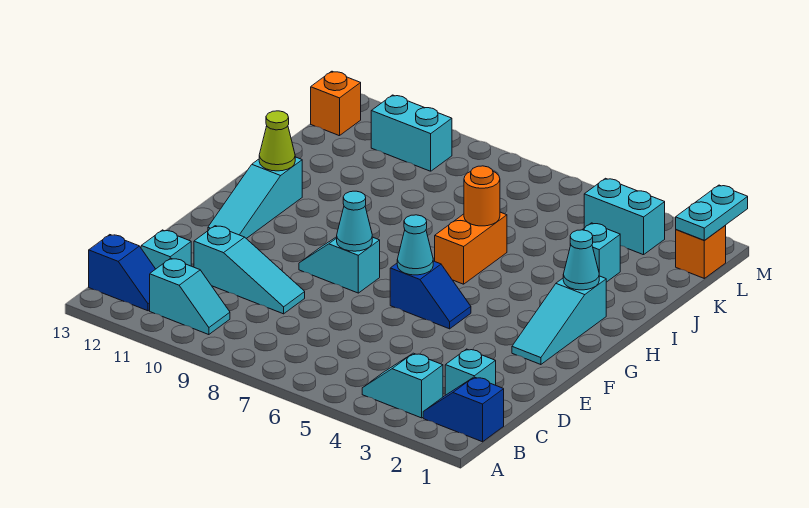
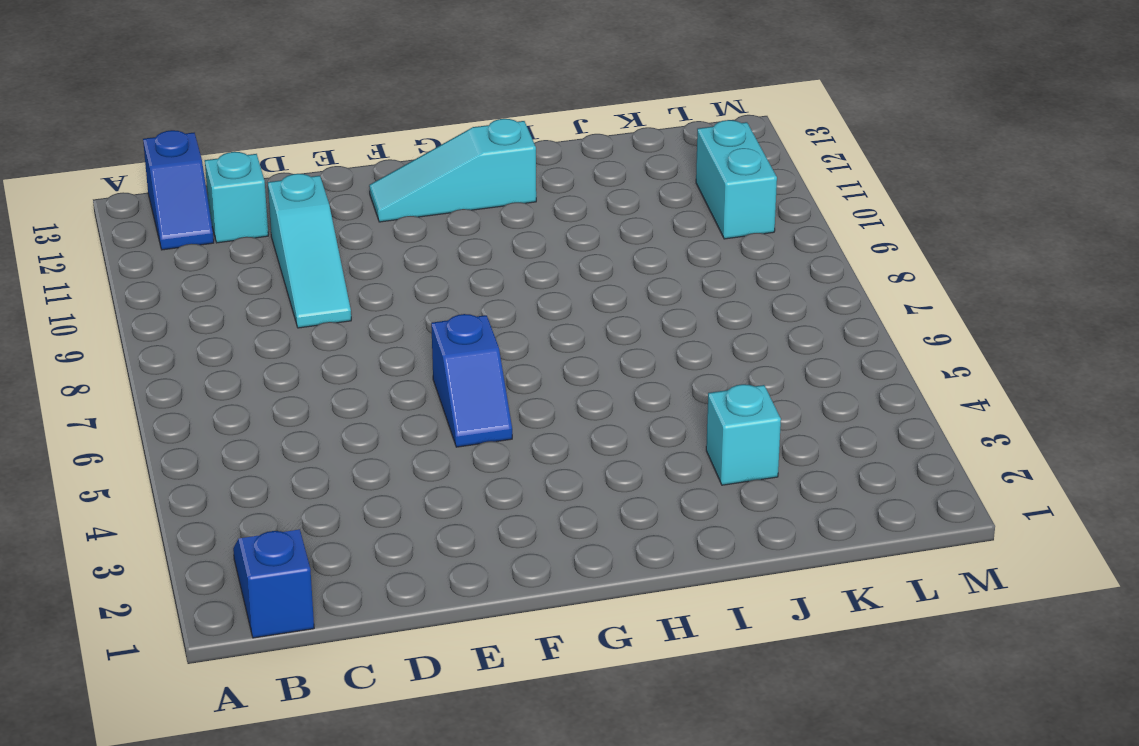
none -> cyan 1x2 slope [362,353,443,418]
none -> cyan 1x2 slope [150,258,230,335]
none -> cyan 1x1 brick [445,349,496,395]

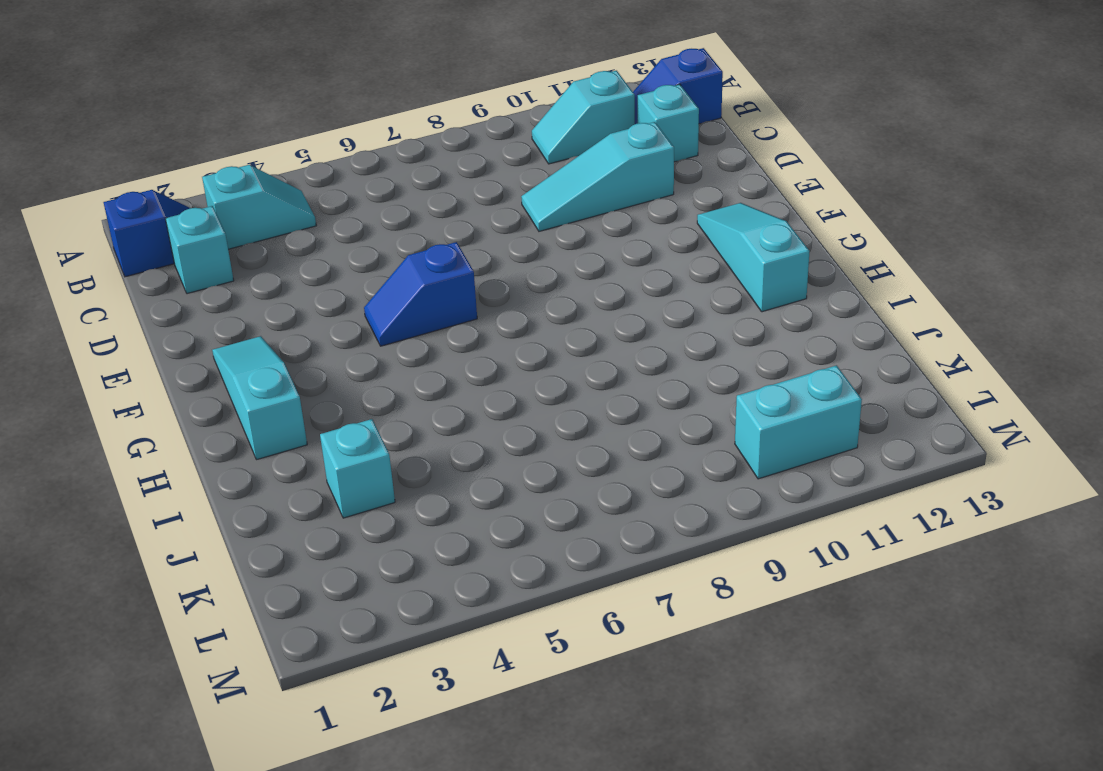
none -> cyan 1x2 slope [299,237,380,293]
none -> orange 1x2 brick [435,212,507,284]
none -> orange 1x1 brick [676,226,726,278]

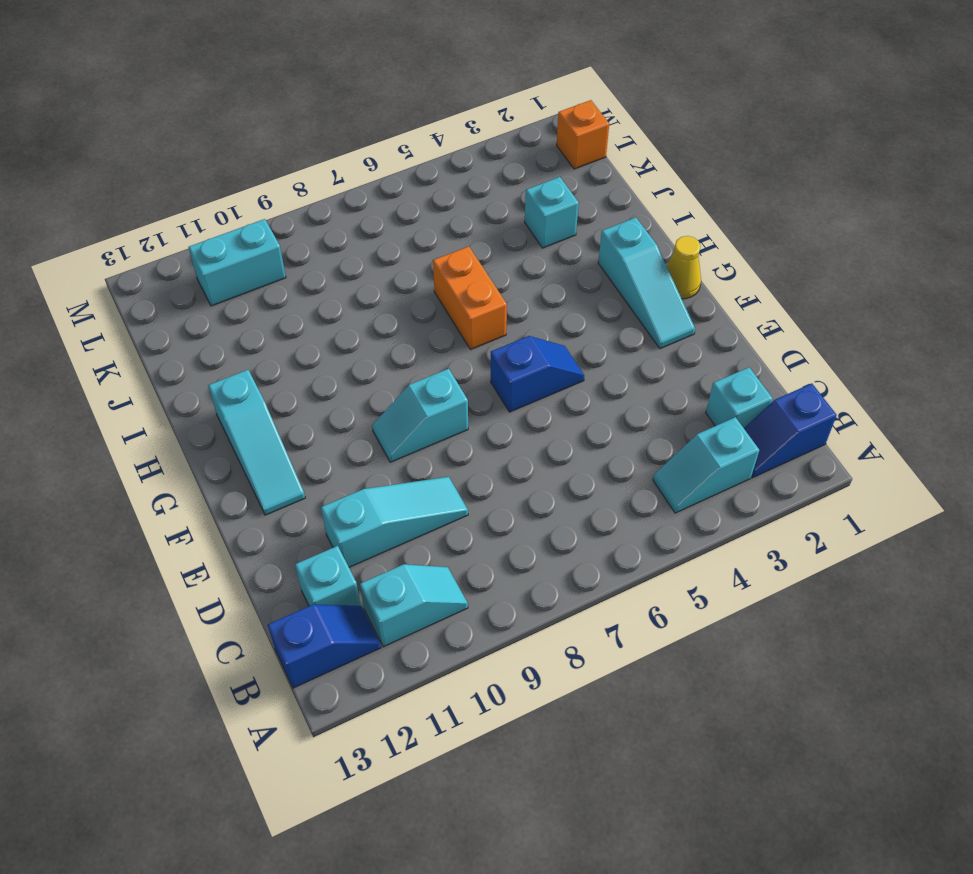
yellow 1x1 cone [667,236,701,299] -> none
none -> cyan 1x2 brick [584,178,665,255]
none -> orange 1x1 brick [311,71,361,136]
none -> cyan 1x1 cone [397,215,433,275]

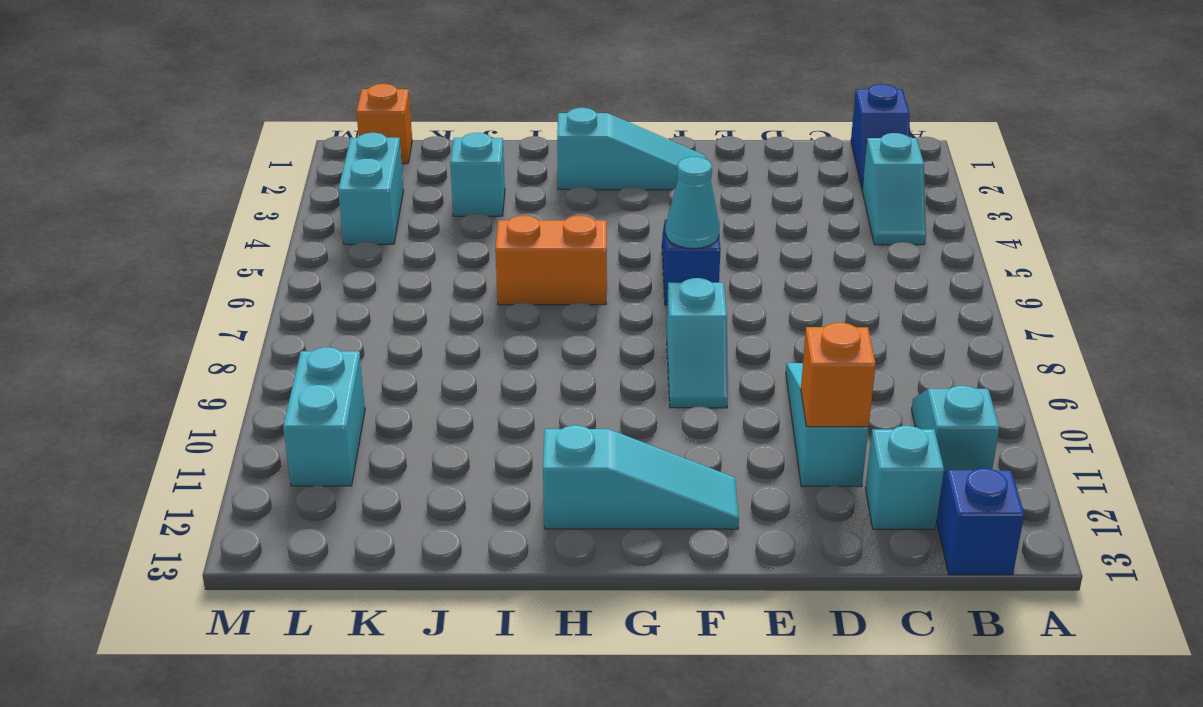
orange 1x1 brick [801,323,876,427] -> orange 1x1 brick moved to [311,71,361,136]
none -> cyan 1x1 brick [445,349,496,395]
none -> cyan 1x1 cone [337,191,372,251]
none -> cyan 1x1 cone [563,230,599,290]

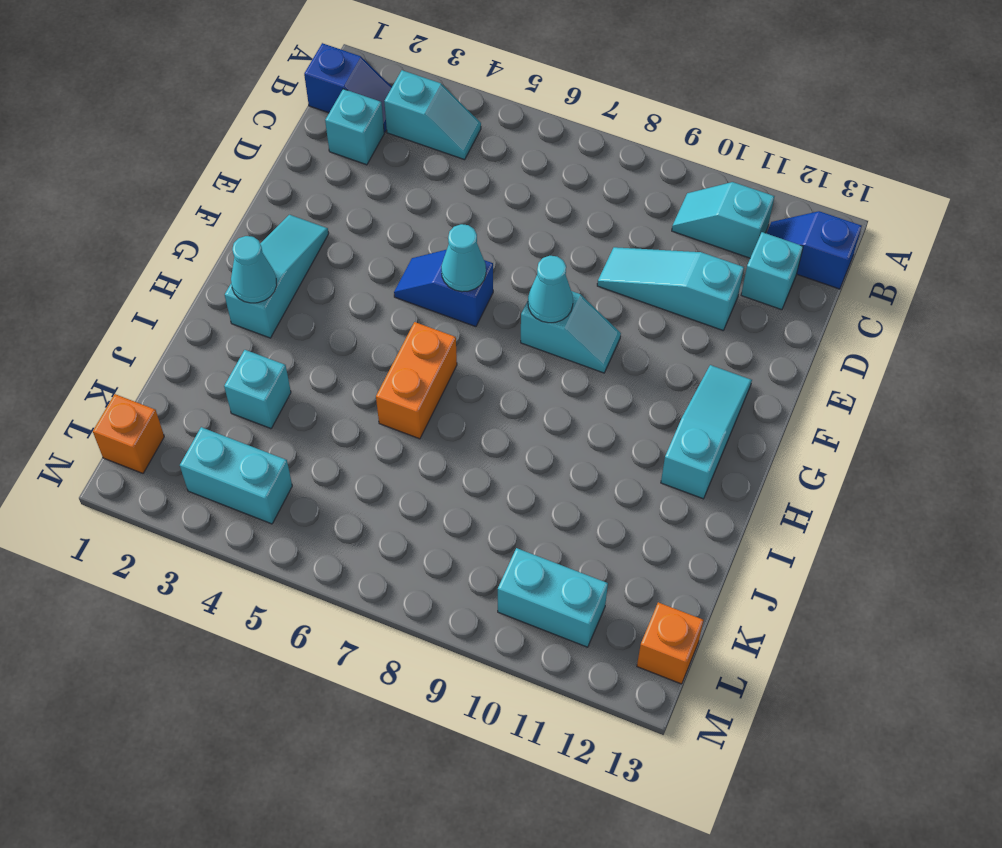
none -> lime 1x1 cone [259,111,295,171]
none -> orange 1x1 round brick [464,166,500,226]
none -> cyan 1x2 plate [676,185,748,241]

